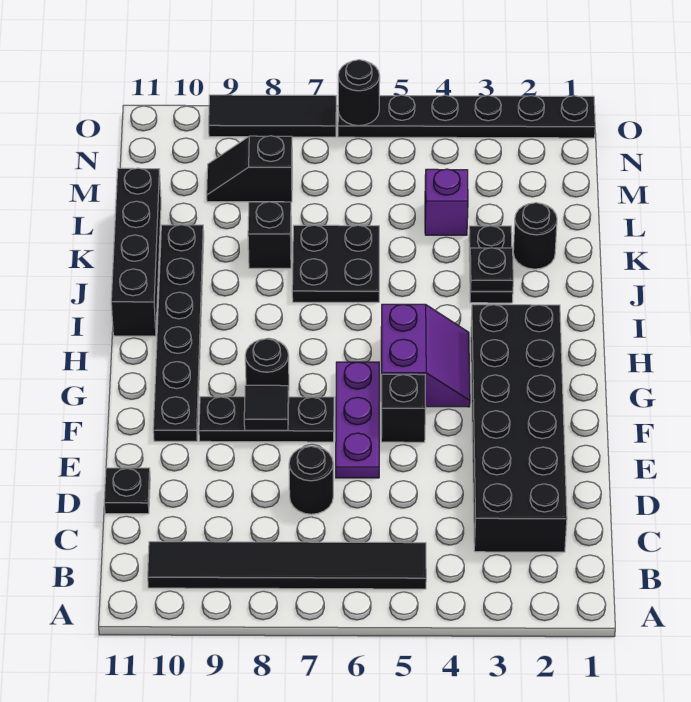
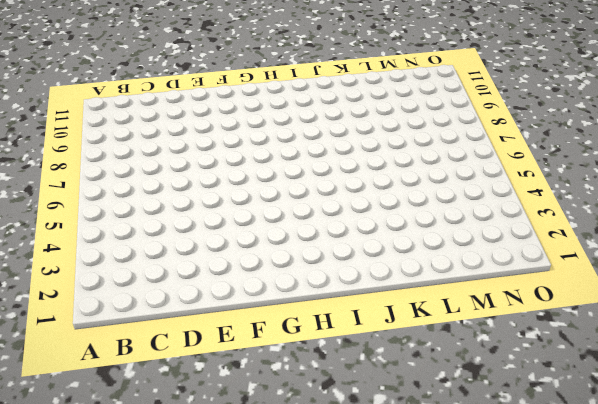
none -> black 1x6 tile [148,542,426,589]
none -> black 2x6 brick [471,305,567,552]
none -> black 1x1 round brick [289,446,333,514]

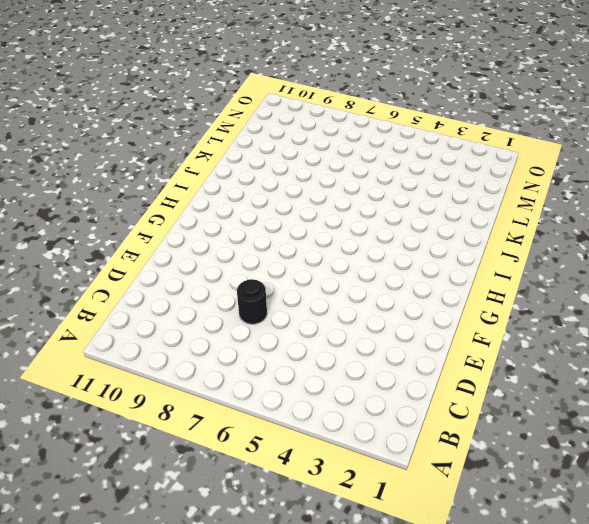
none -> black 1x6 tile [148,542,426,589]
none -> black 2x6 brick [471,305,567,552]
none -> black 1x1 plate [104,468,150,514]

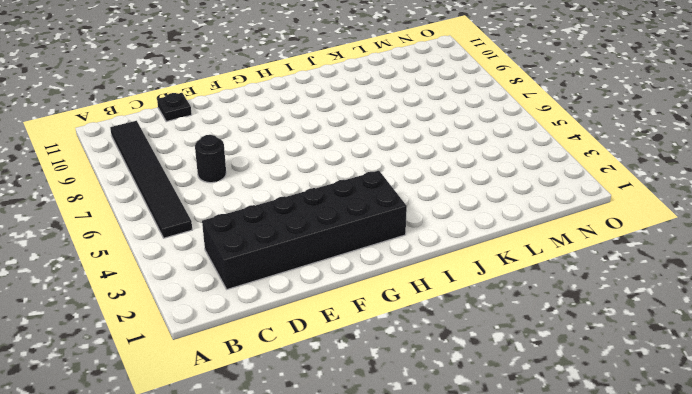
none -> purple 1x3 plate [336,362,379,478]
none -> black 1x1 brick [381,374,426,442]
none -> black 1x3 plate [199,397,334,442]

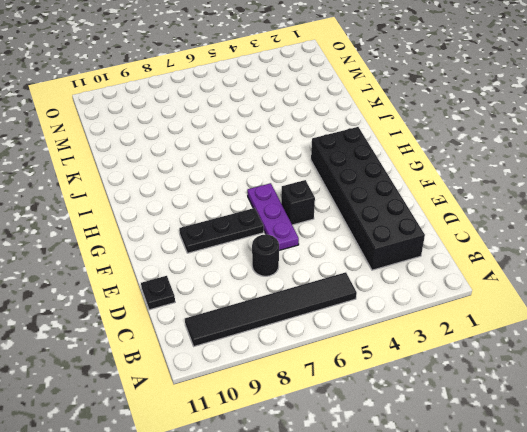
none -> black 1x6 plate [153,225,204,441]
none -> purple 2x2 slope [381,304,470,407]
none -> black 1x1 round brick [245,339,289,390]

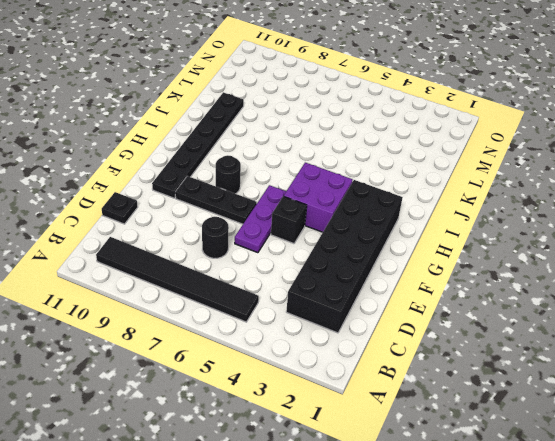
purple 2x2 brick [284,163,353,232] -> purple 2x2 slope [381,304,470,407]
none -> black 1x4 brick [111,168,161,336]
none -> black 1x2 plate [469,226,513,303]
none -> black 2x2 plate [292,225,379,302]

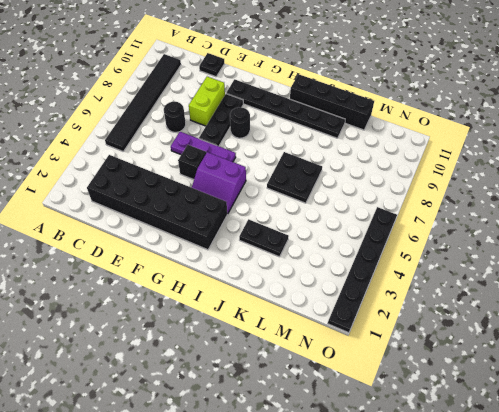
lime 1x2 brick [189,77,225,126] -> none
none -> black 1x1 round brick [513,203,557,269]
none -> black 1x1 brick [248,202,291,268]
none -> purple 1x1 brick [425,169,468,235]

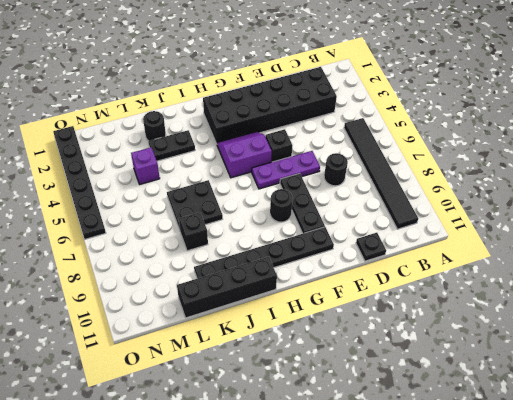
none -> black 1x2 slope [207,136,292,202]
none -> black 1x3 tile [209,95,336,137]
none -> black 1x1 tile [244,385,289,430]

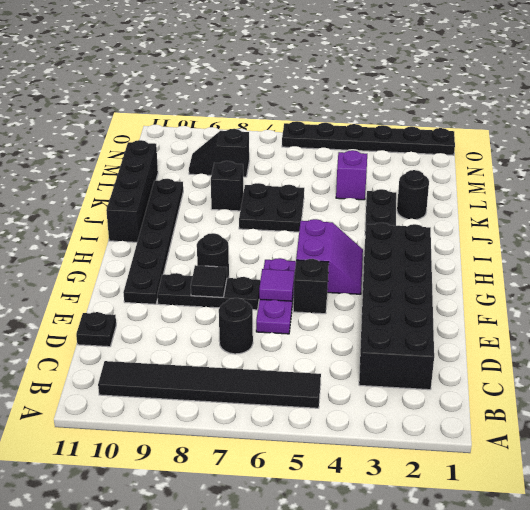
purple 1x1 tile [259,269,294,301] -> none
none -> black 1x3 tile [209,95,336,137]
none -> black 1x1 plate [470,248,513,291]
none -> black 1x1 round brick [338,60,380,126]

